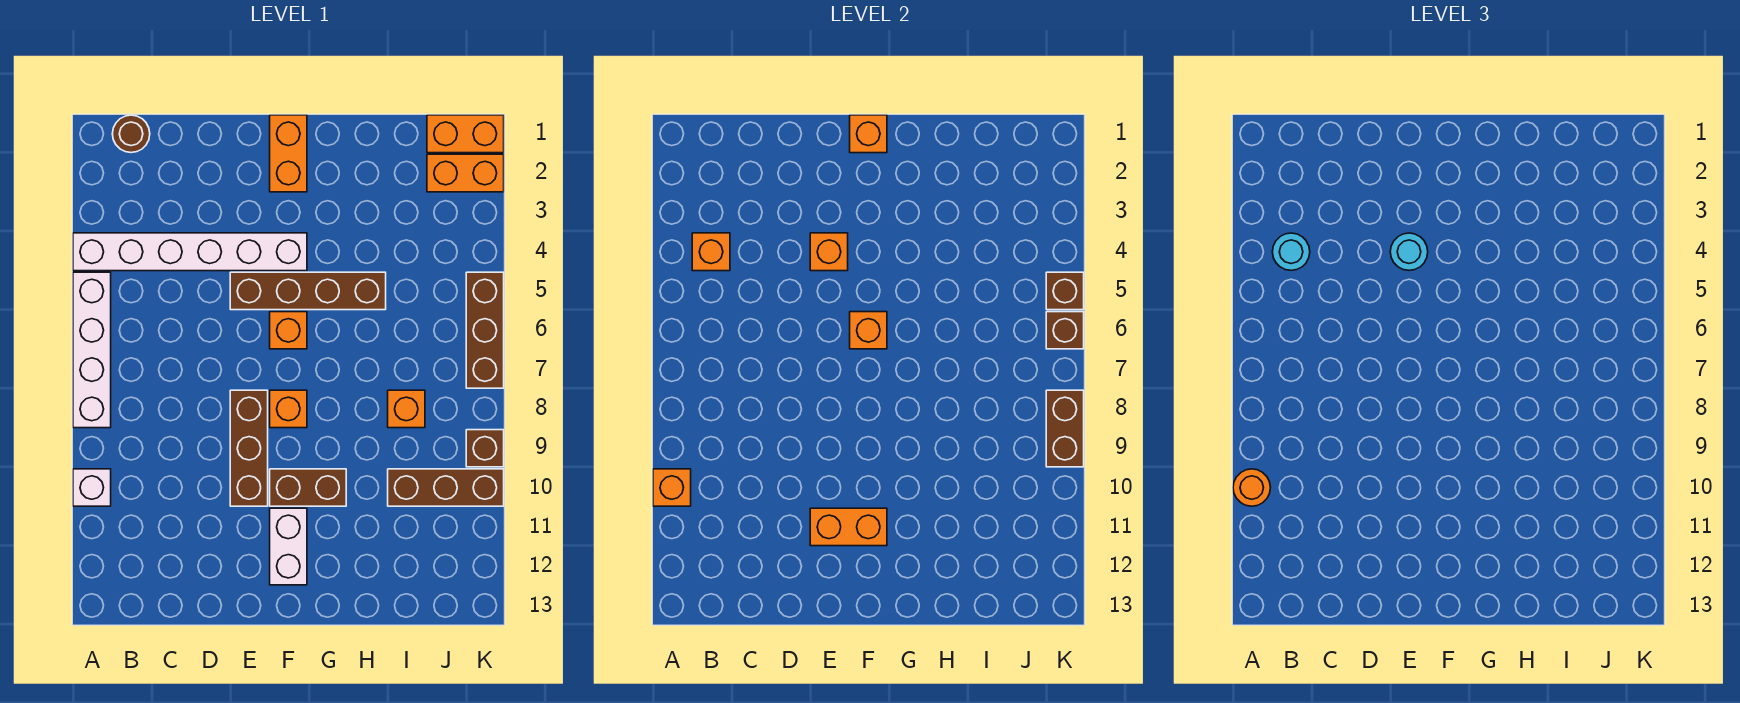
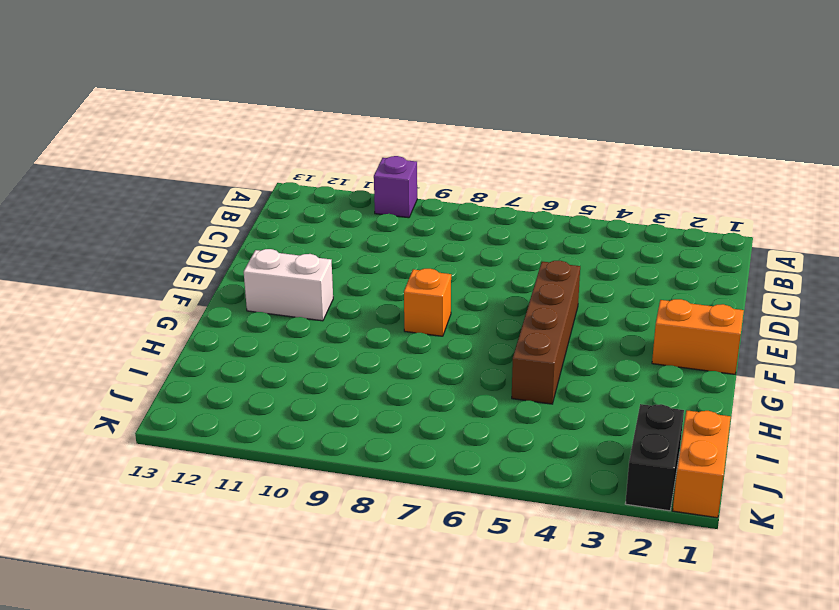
purple 1x1 brick [374,156,417,218] -> white 1x1 brick [73,469,111,506]
black 1x2 brick [625,404,684,511] -> orange 1x2 brick [427,154,504,192]
none -> white 1x6 brick [73,233,307,271]
none -> white 1x4 brick [73,272,111,428]
none -> brown 1x1 round brick [112,115,150,153]

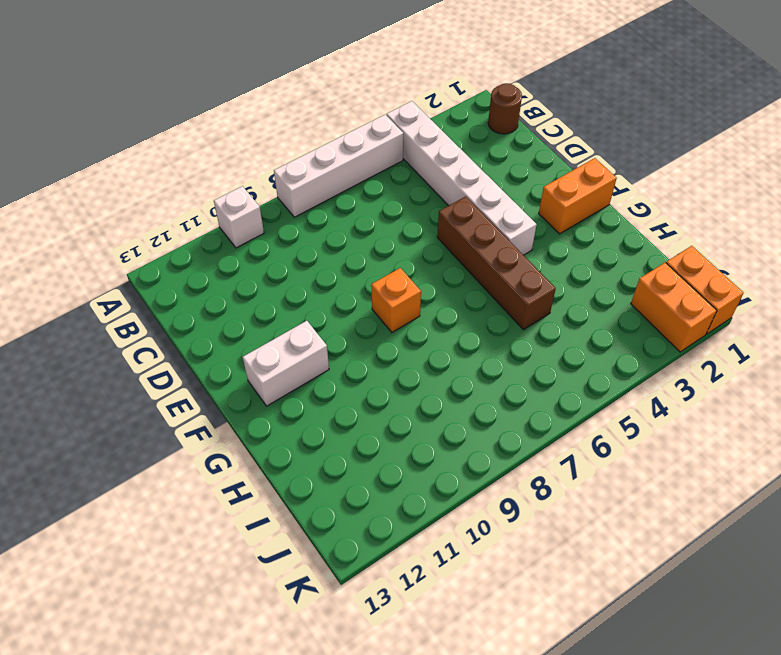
none -> brown 1x3 brick [230,390,268,506]
none -> orange 1x1 brick [270,312,307,349]
none -> brown 1x2 brick [270,469,346,506]

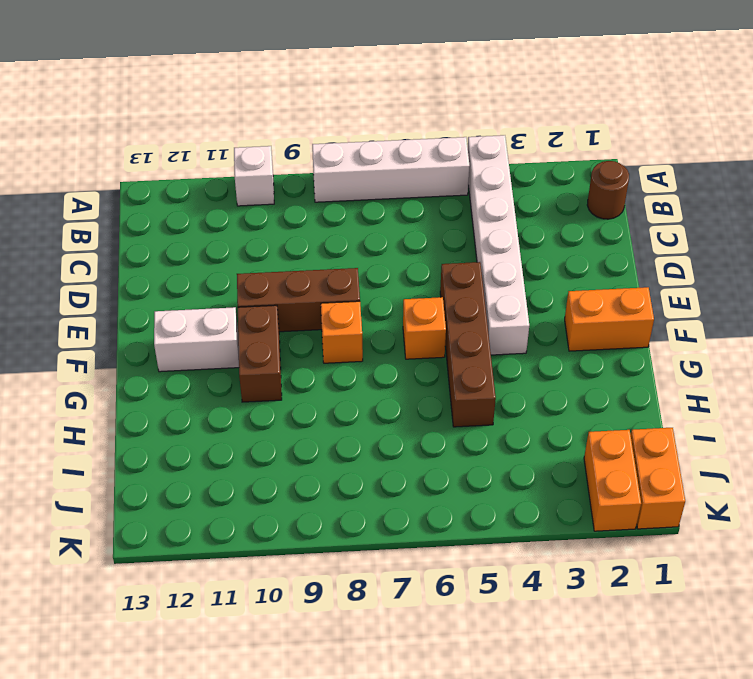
none -> orange 1x1 brick [388,390,425,428]
none -> brown 1x3 brick [388,469,504,506]
none -> brown 1x3 brick [466,272,504,388]

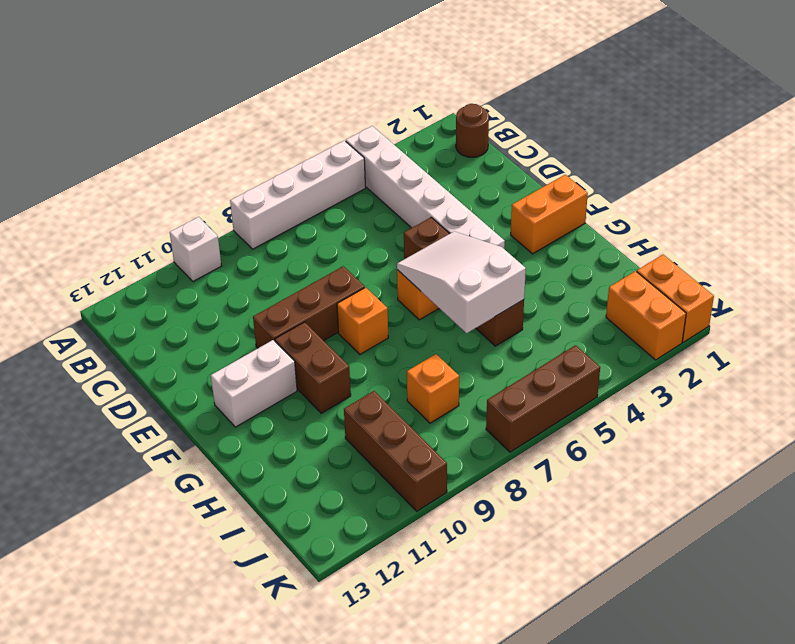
white 2x3 slope [397,231,526,333] -> orange 1x1 brick [850,312,887,349]
none -> brown 1x1 brick [466,430,504,467]
none -> orange 1x1 brick [653,469,691,506]
none -> orange 1x1 brick [692,233,730,271]

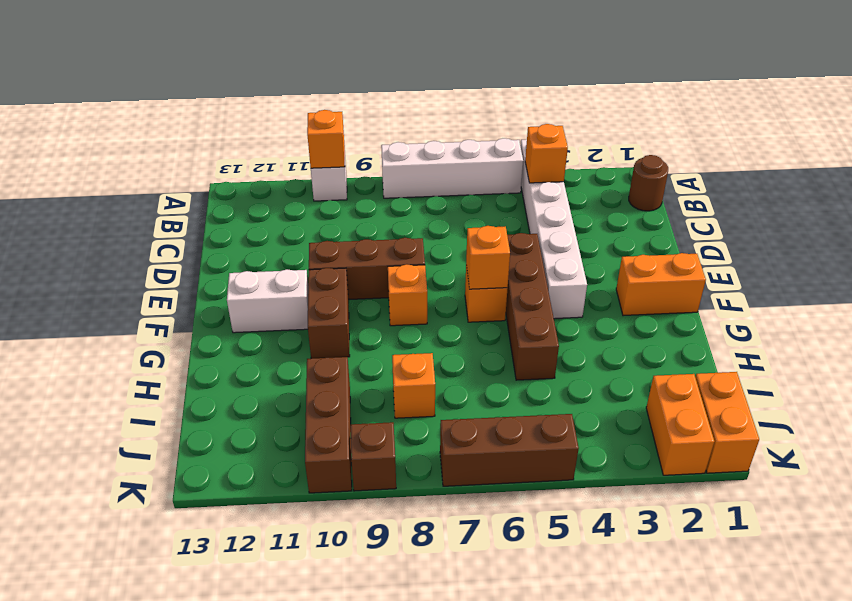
none -> orange 1x1 brick [810,233,848,271]
none -> orange 1x2 brick [810,508,887,546]
none -> orange 1x1 brick [850,115,887,153]

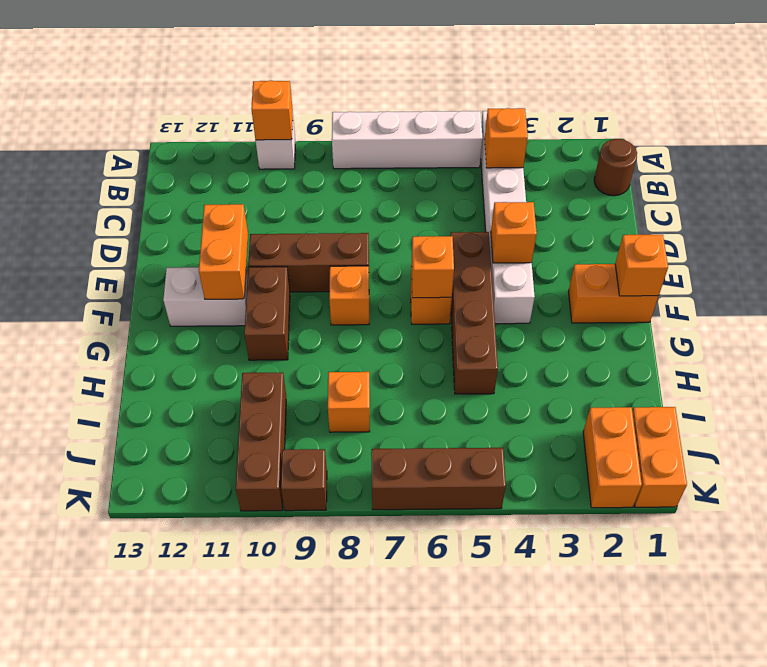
none -> brown 1x1 brick [1046,272,1084,310]
none -> brown 1x1 brick [1046,312,1084,349]
none -> brown 1x2 brick [1046,390,1084,467]

